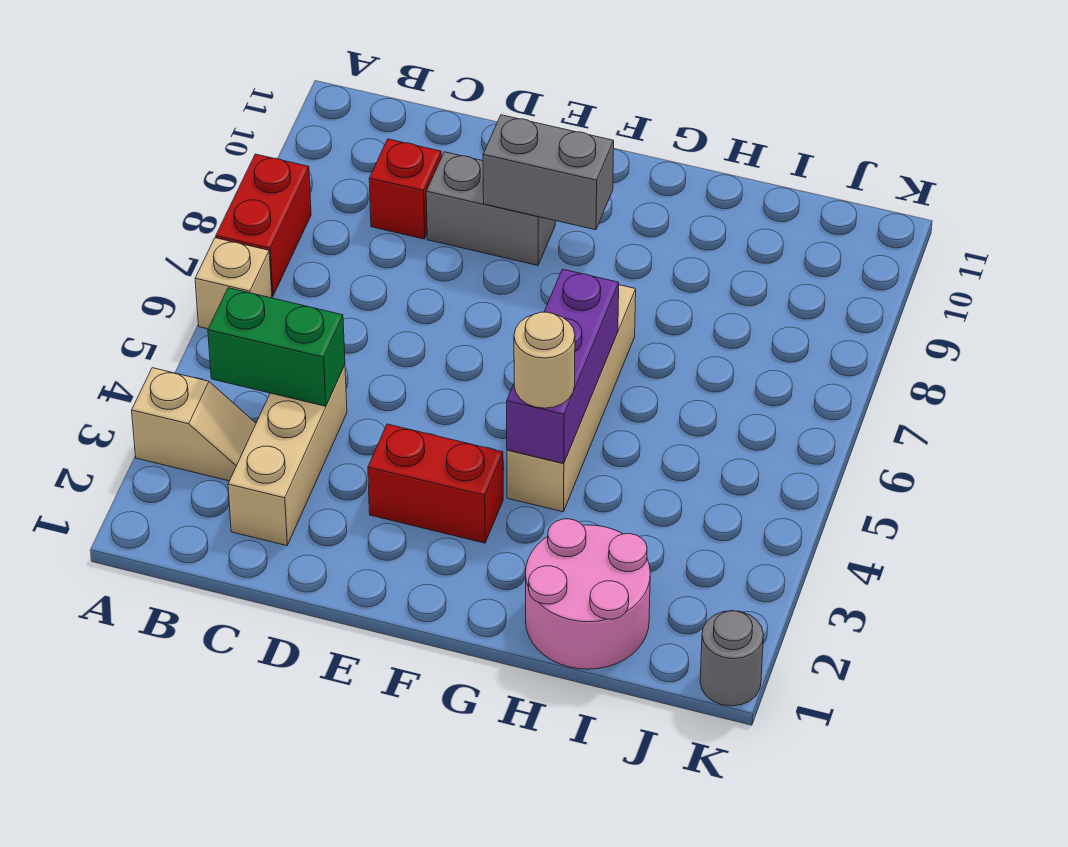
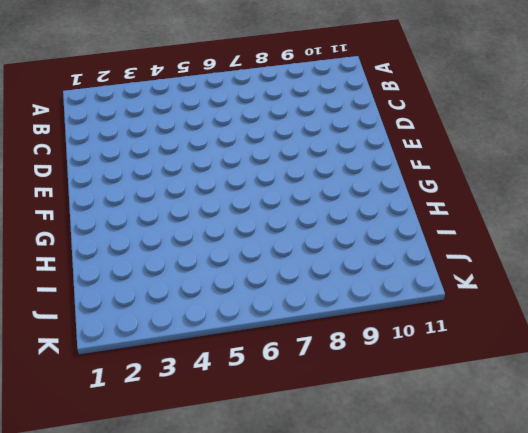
none -> tan 1x2 slope [132,368,256,481]
none -> tan 1x1 brick [195,238,272,329]
none -> red 1x2 brick [216,154,311,297]

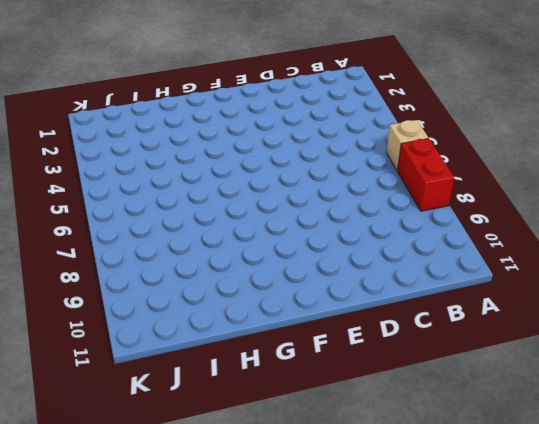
none -> tan 1x2 slope [132,368,256,481]
none -> tan 1x3 brick [228,365,347,546]
none -> red 1x1 brick [369,139,442,239]

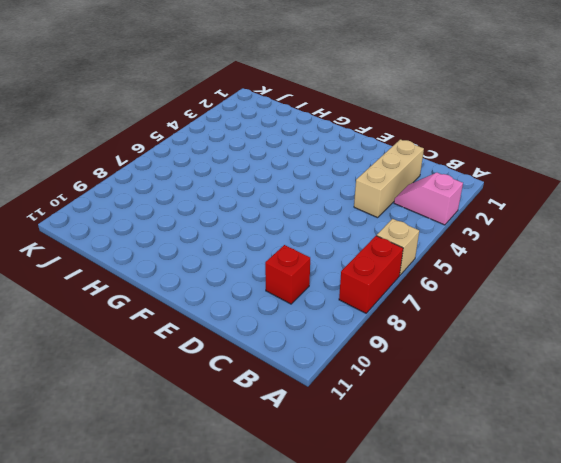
pink 1x2 slope [394,173,463,225] -> tan 1x2 slope [132,368,256,481]
none -> grey 1x2 brick [426,152,555,265]
none -> red 1x2 brick [368,424,503,543]
none -> tan 1x4 brick [507,285,636,512]

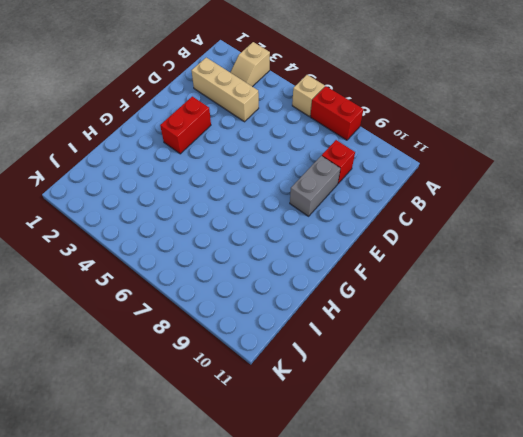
none -> tan 1x4 brick [507,285,636,512]
none -> pink 2x2 round brick [526,519,650,669]
none -> grey 1x1 round brick [700,611,764,706]

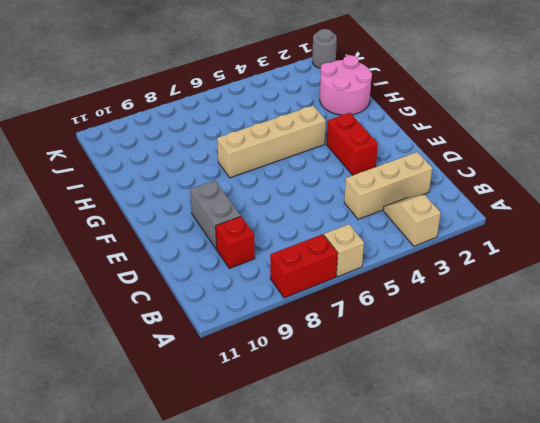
none -> green 1x2 brick [208,288,345,406]
none -> grey 1x2 brick [483,115,614,230]
none -> purple 1x3 brick [507,269,619,463]

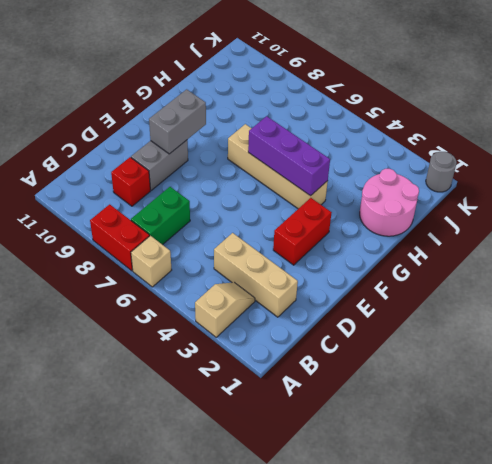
green 1x2 brick [131,187,190,245] -> green 1x2 brick moved to [208,288,345,406]
none -> tan 1x1 round brick [514,312,575,408]

